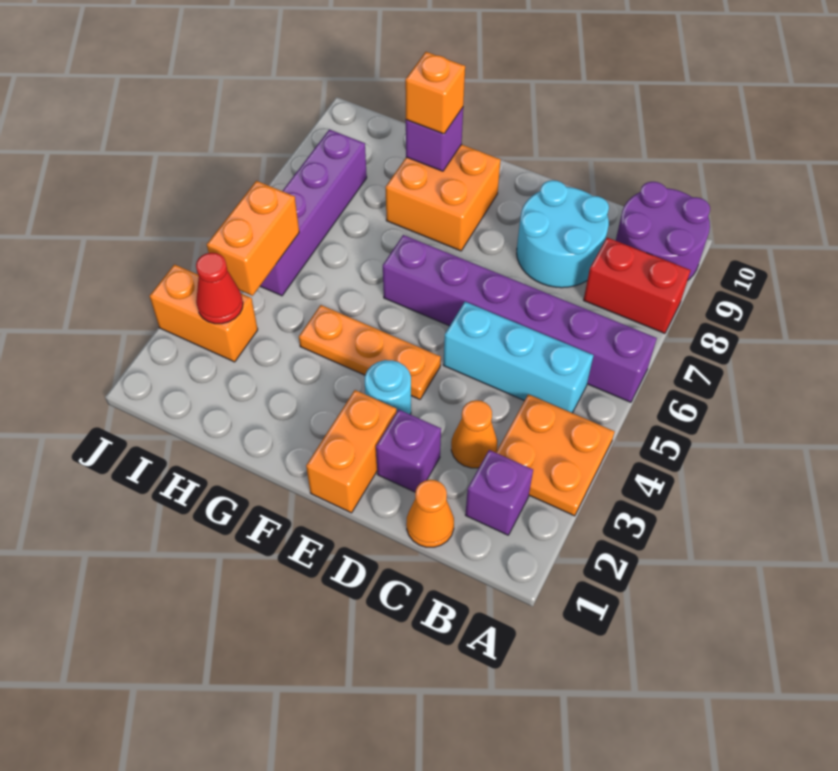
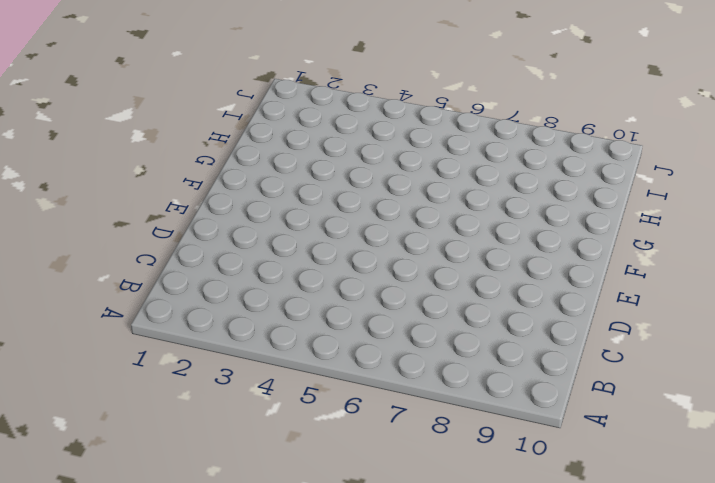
none -> orange 2x2 plate [496,394,615,516]
none -> purple 1x6 brick [383,235,657,402]
none -> red 1x2 brick [584,238,691,333]

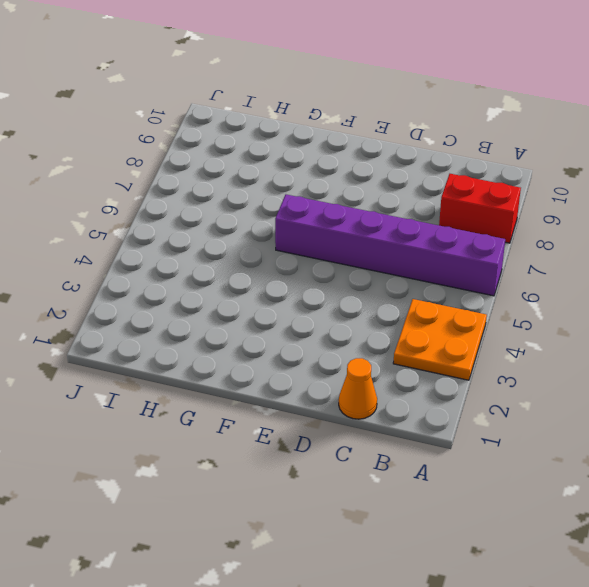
none -> purple 2x2 round brick [616,182,710,280]
none -> purple 1x1 brick [465,450,533,535]
none -> cyan 1x3 brick [443,302,594,413]

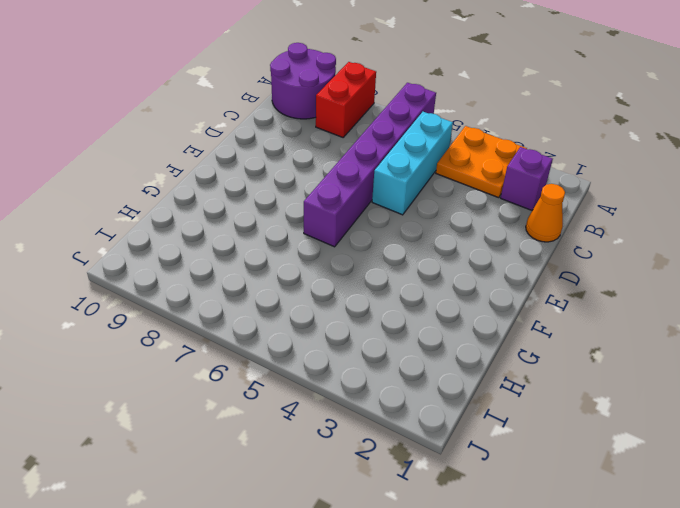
none -> orange 1x1 cone [451,400,497,468]
none -> cyan 2x2 round brick [517,180,609,288]
none -> purple 1x1 brick [376,410,441,492]

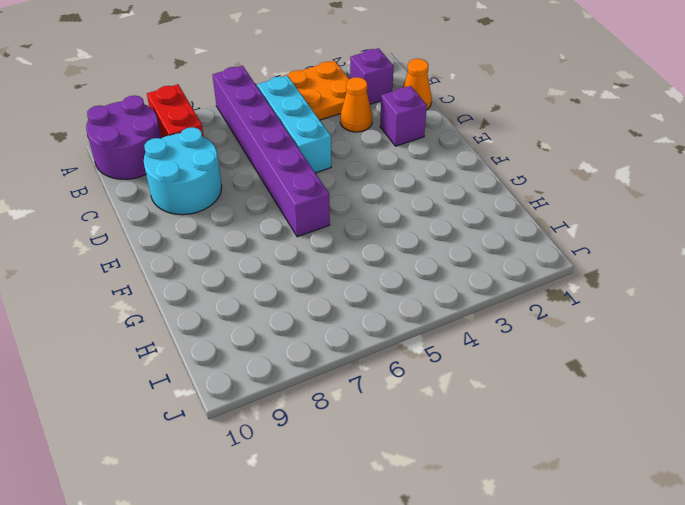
none -> orange 1x2 brick [306,390,397,513]
none -> cyan 1x1 round brick [365,360,411,414]
none -> orange 1x3 plate [299,305,441,399]

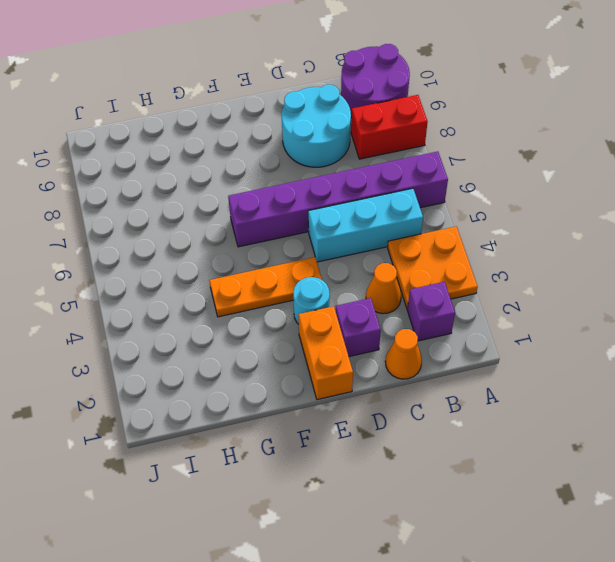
none -> orange 2x2 brick [386,144,501,251]
none -> orange 1x2 brick [150,264,258,362]
none -> purple 1x4 brick [260,129,367,296]

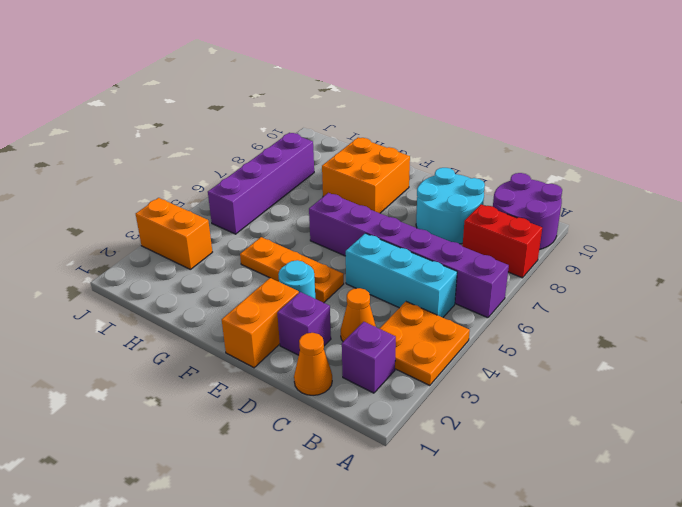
none -> purple 1x1 brick [406,108,463,171]
none -> red 1x1 cone [196,253,243,324]
none -> orange 1x2 brick [207,181,299,296]

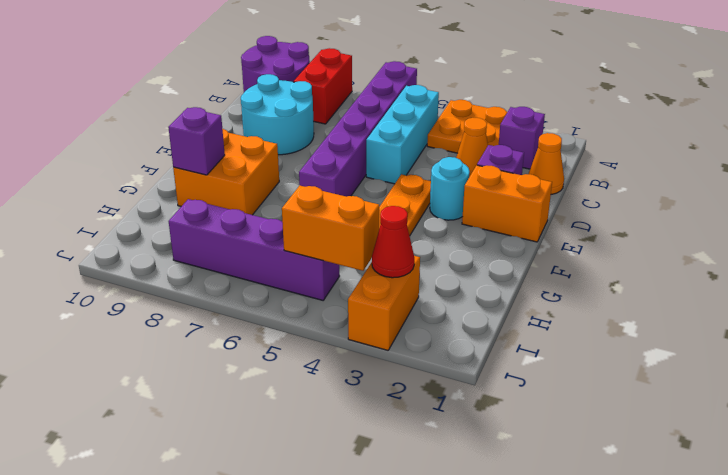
none -> orange 1x1 brick [405,52,465,134]

